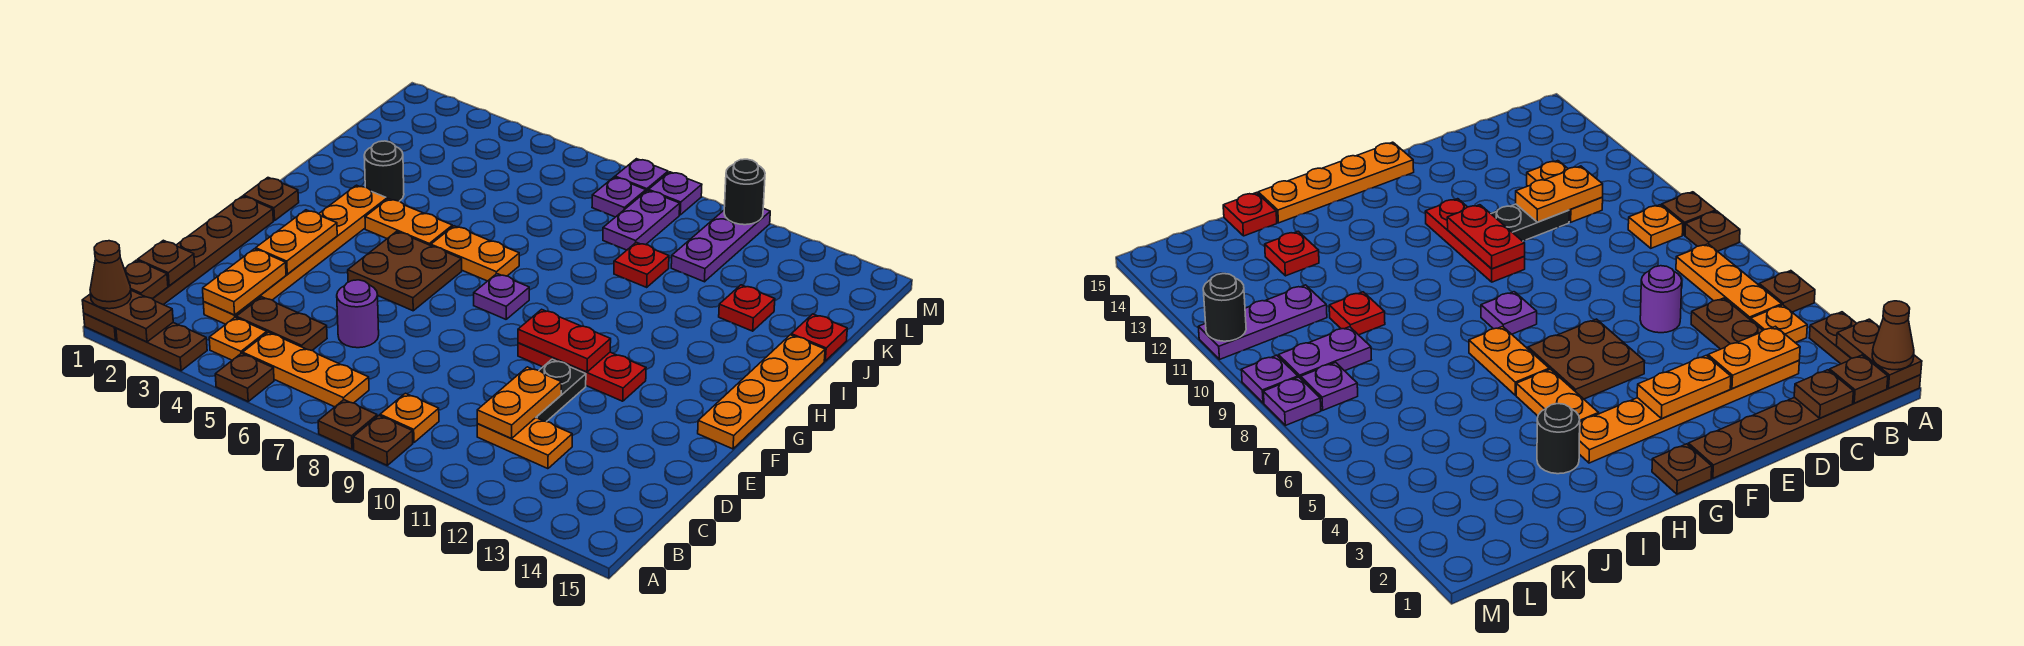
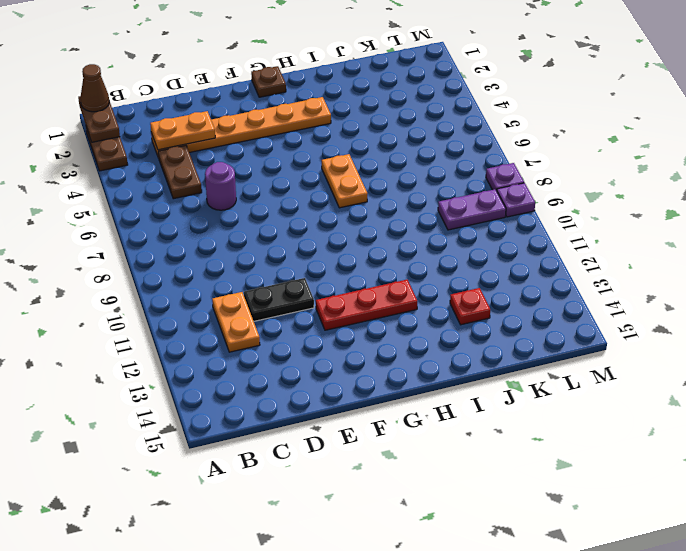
red 1x3 plate [316,280,417,330] -> red 1x3 plate turned to [518,343,646,401]
none -> brown 1x6 plate [84,196,273,340]
none -> brown 1x1 plate [215,353,274,401]
none -> brown 1x1 plate [318,400,377,449]
none -> brown 1x1 plate [353,416,413,465]

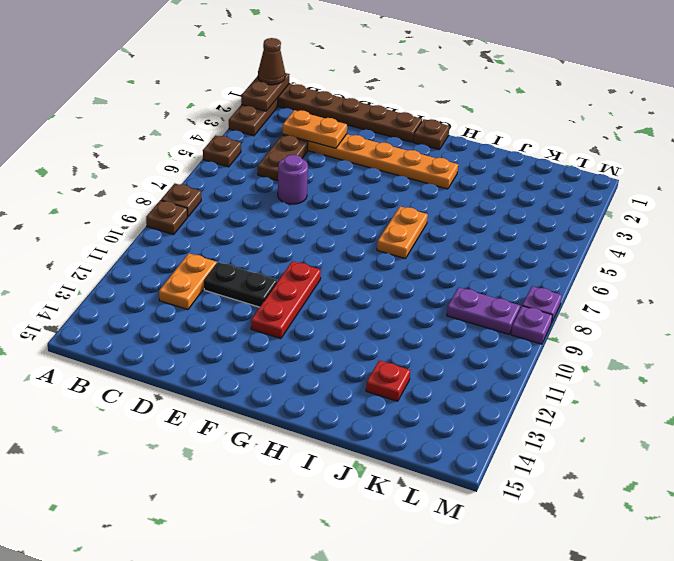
none -> orange 1x1 plate [209,317,267,360]
none -> orange 1x3 plate [243,332,369,407]
none -> orange 1x1 plate [380,393,439,443]
none -> brown 2x2 plate [348,231,462,311]

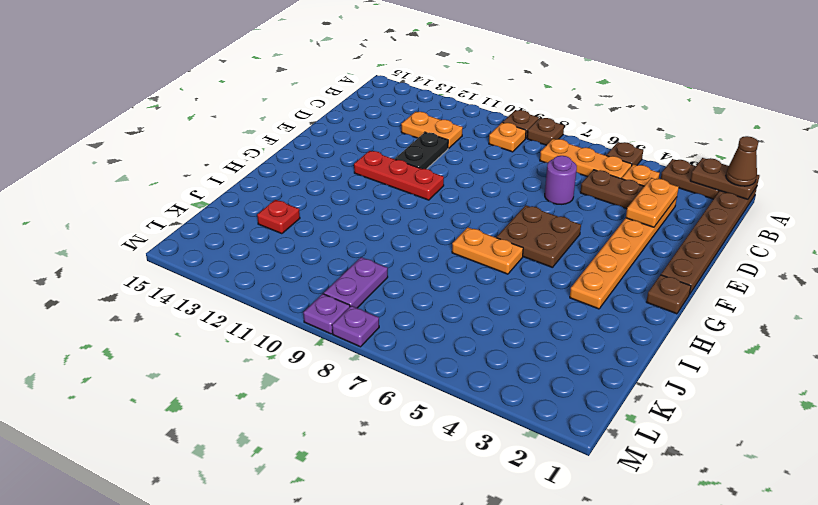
none -> orange 1x4 plate [698,335,825,449]
none -> purple 1x1 plate [474,274,529,319]
none -> orange 1x2 plate [365,199,453,246]
none -> black 1x1 round brick [364,141,404,201]

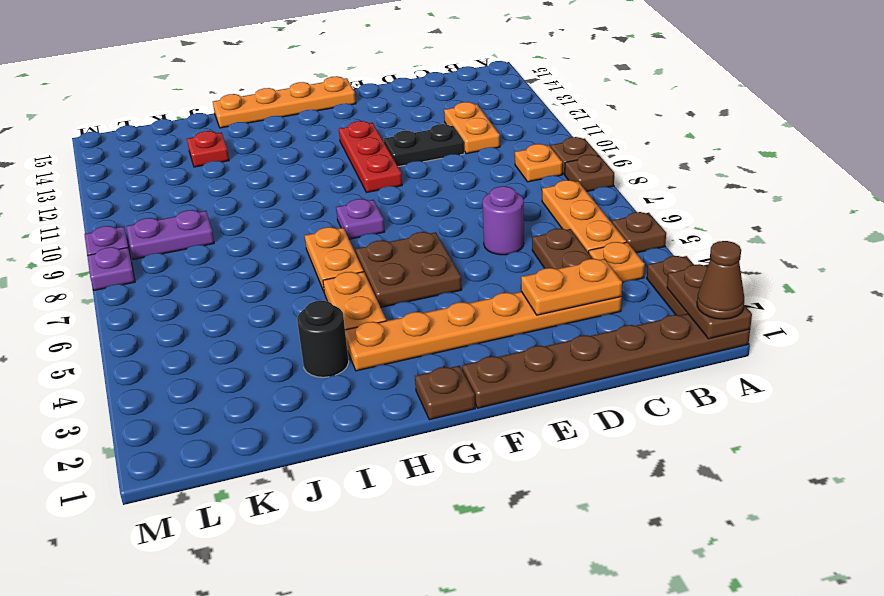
none -> red 1x1 plate [614,242,669,287]
none -> red 1x1 plate [791,314,847,361]
none -> purple 1x3 plate [671,208,770,282]
none -> purple 1x1 plate [592,177,646,217]

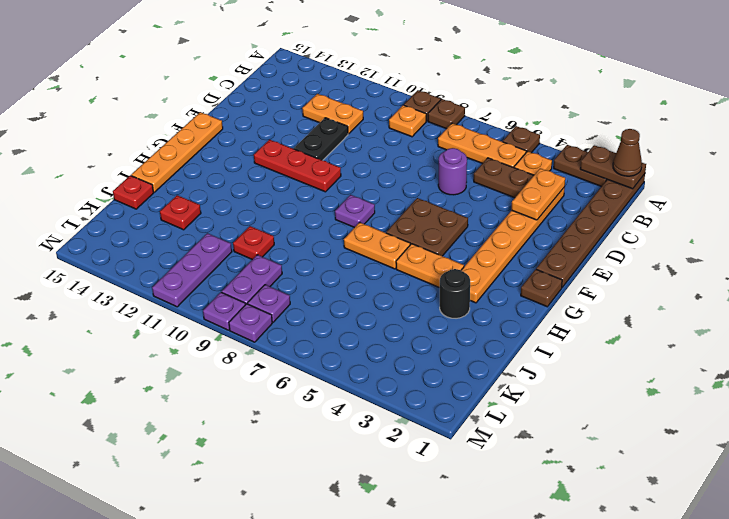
none -> brown 1x1 plate [125,260,168,299]
none -> brown 1x1 plate [138,240,195,286]
none -> orange 1x2 plate [477,367,561,438]
none -> orange 1x2 plate [256,210,337,274]

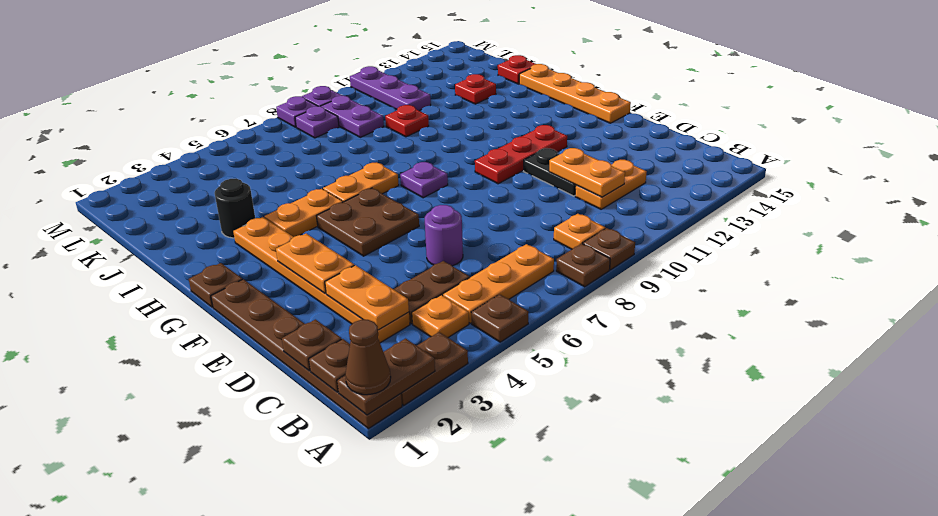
none -> red 1x2 plate [518,309,611,372]
none -> black 1x1 round brick [724,159,765,225]

